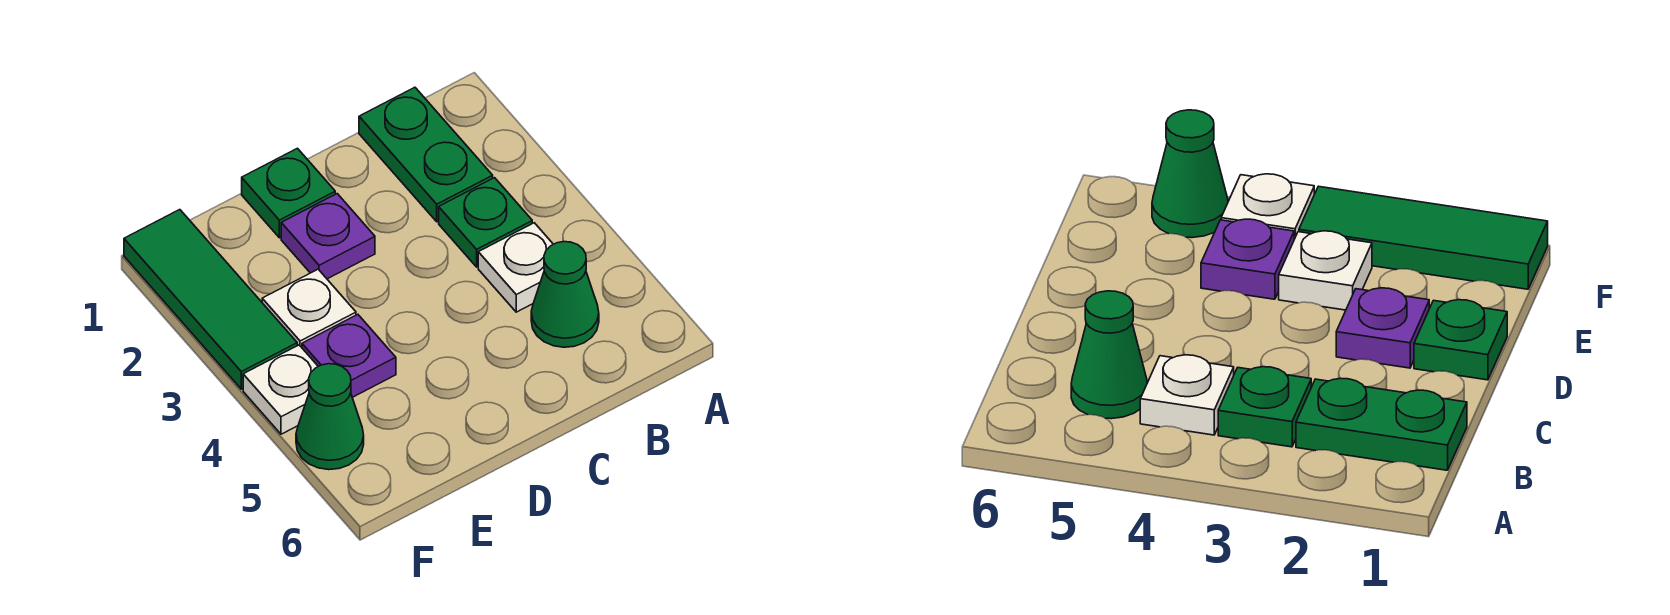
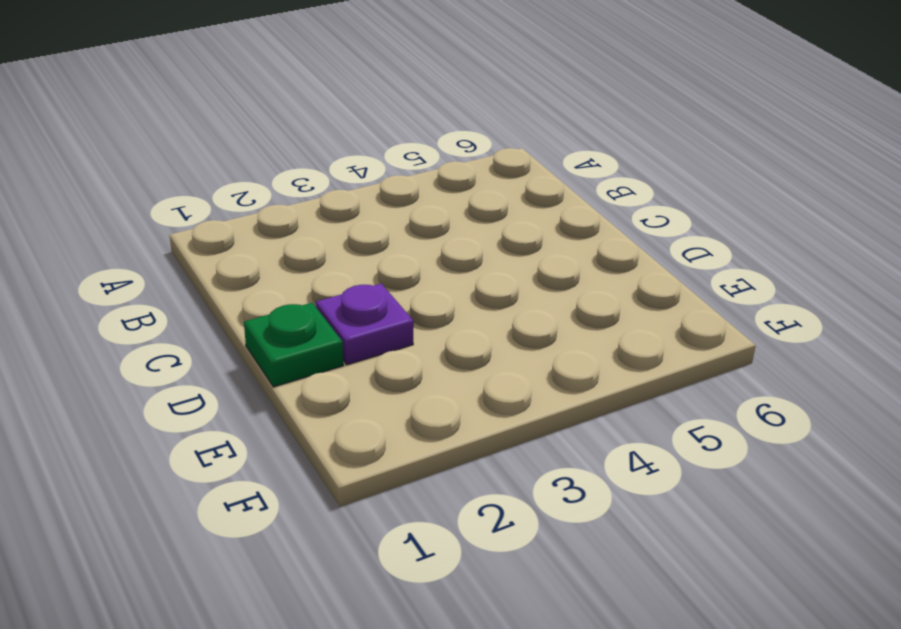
none -> green 1x2 plate [359,87,493,222]
none -> green 1x1 plate [439,178,532,267]

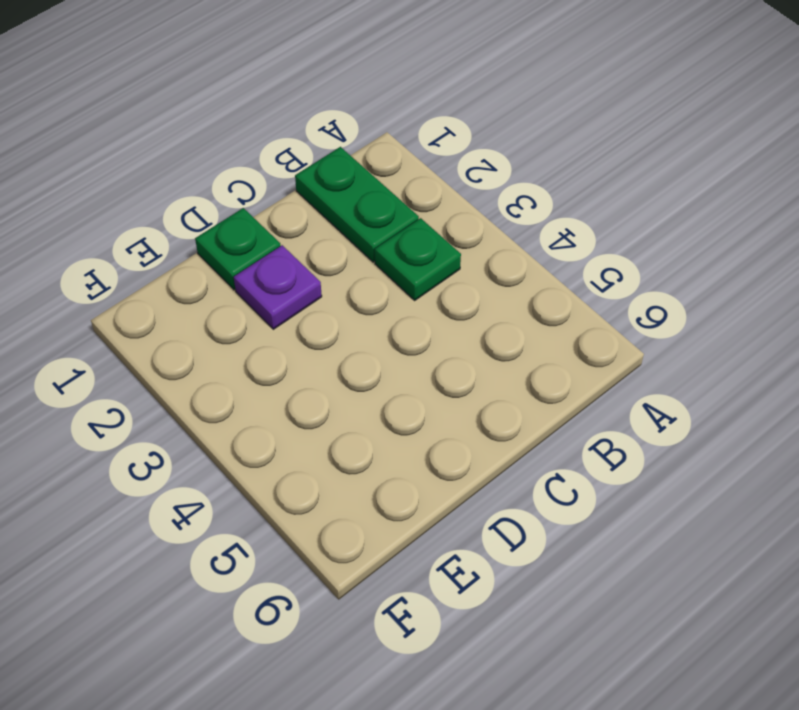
none -> white 1x1 plate [478,223,553,312]
none -> green 1x1 cone [531,242,599,347]

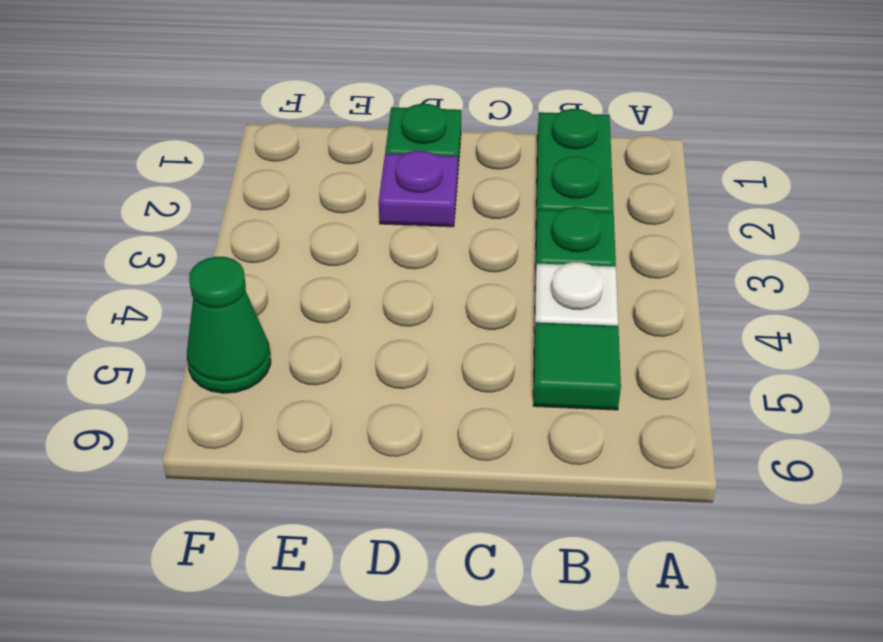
green 1x1 tile [533,322,621,410] -> green 1x1 cone [531,242,599,347]
none -> white 1x1 plate [262,269,356,347]
none -> purple 1x1 plate [302,315,396,397]

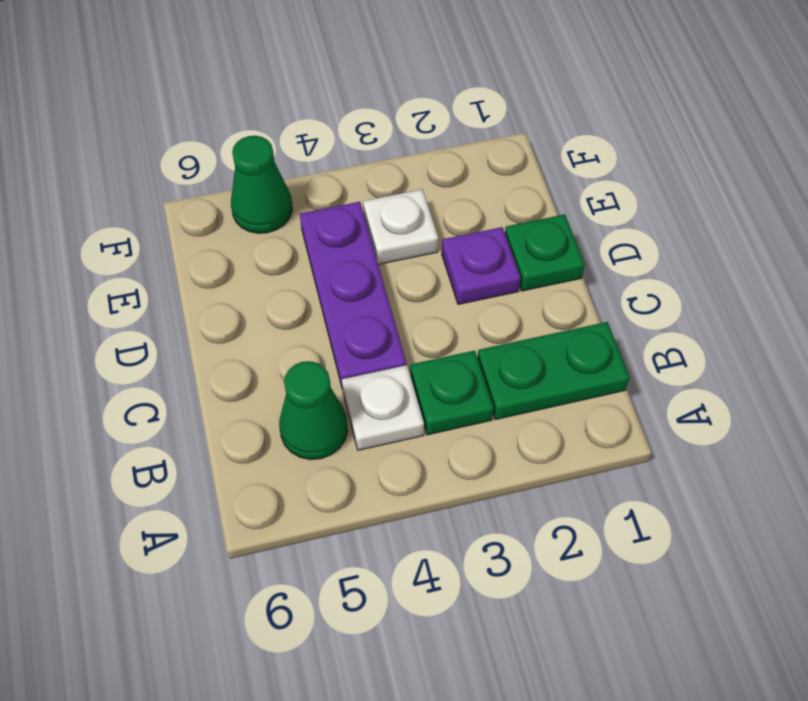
purple 1x3 plate [300,202,406,389] -> purple 1x1 plate [302,315,396,397]
none -> green 1x3 tile [124,210,297,389]
none -> white 1x1 plate [243,345,318,434]

